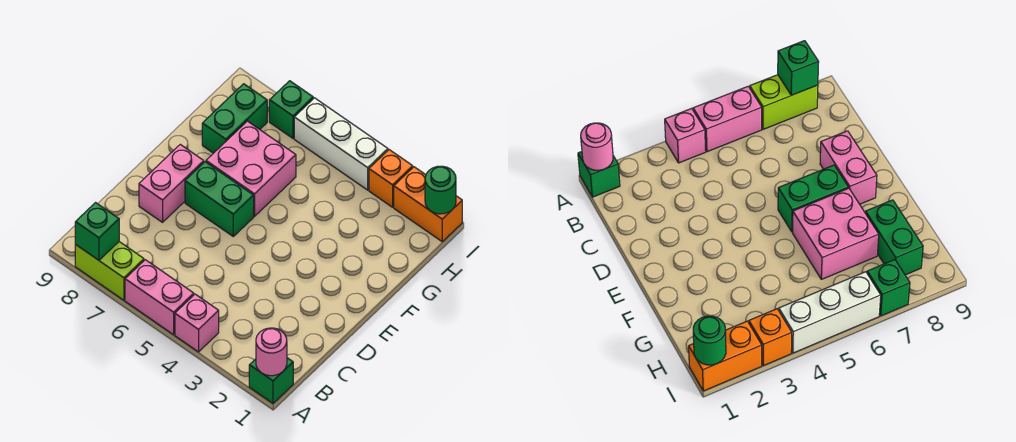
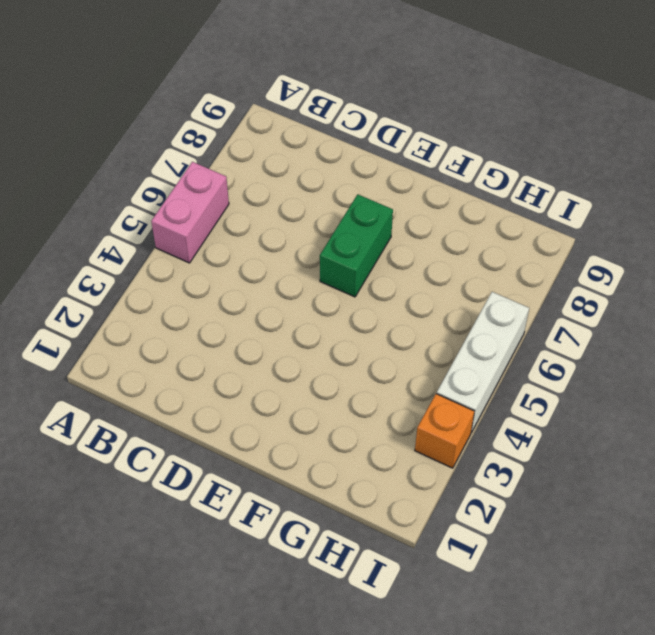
none -> green 1x1 brick [249,358,293,403]
none -> pink 1x1 brick [175,294,219,352]
none -> lime 1x2 brick [75,242,144,300]

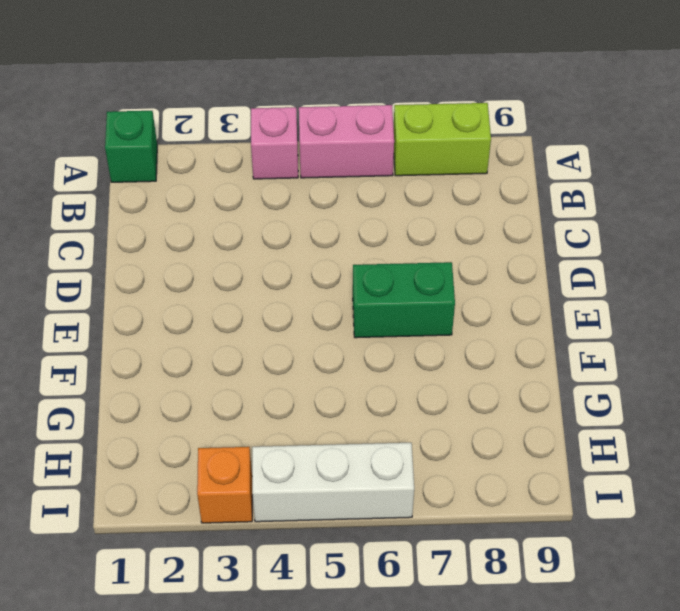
none -> pink 1x2 brick [139,144,204,222]
none -> pink 2x2 brick [206,121,296,216]
none -> green 1x2 brick [202,84,267,153]

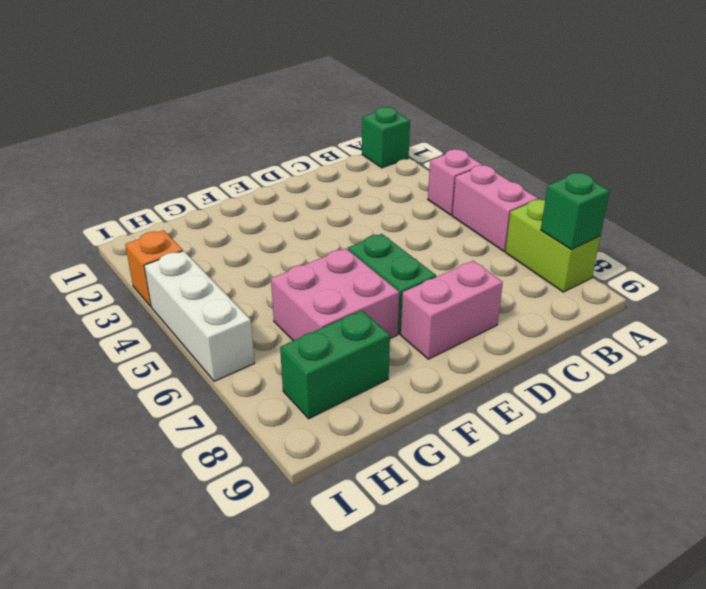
none -> orange 1x2 brick [394,167,462,242]
none -> green 1x1 brick [269,81,313,138]
none -> pink 1x1 round brick [256,328,287,376]

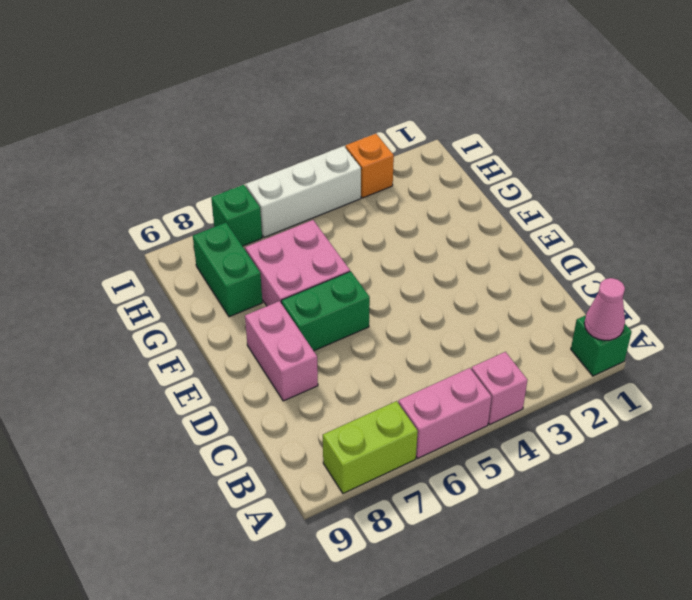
pink 1x1 cone [584,278,625,340] -> pink 1x1 round brick [256,328,287,376]
none -> orange 1x2 brick [394,167,462,242]
none -> green 1x1 brick [75,203,119,260]
none -> green 1x1 round brick [425,166,456,214]

